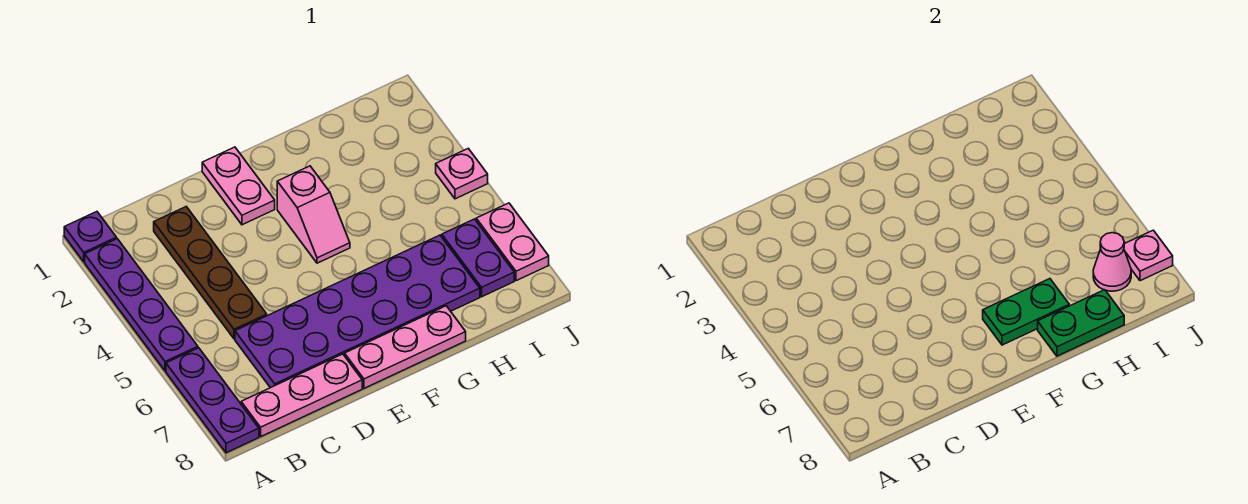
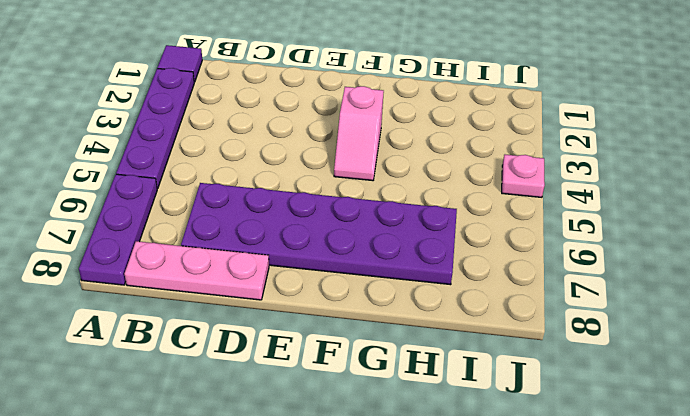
purple 1x1 tile [158,45,202,82] -> purple 1x1 plate [64,212,117,262]
none -> brown 1x4 plate [154,207,267,339]
none -> pink 1x2 plate [202,147,275,225]
none -> pink 1x3 plate [345,306,466,388]

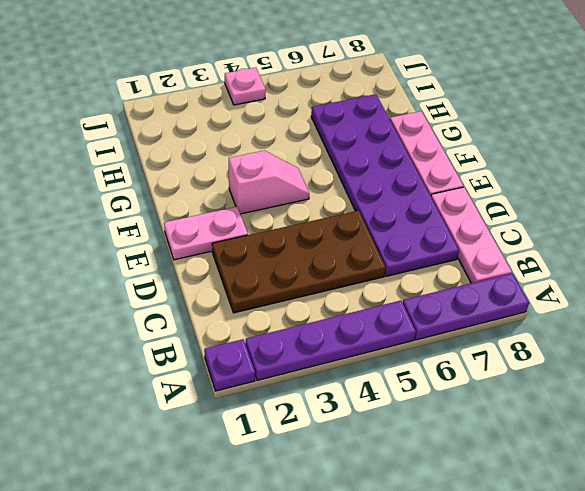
brown 2x4 plate [212,211,386,313] -> brown 1x4 plate [154,207,267,339]
none -> purple 1x2 plate [442,219,514,297]
none -> pink 1x2 plate [476,203,549,281]
none -> green 1x2 plate [983,279,1069,345]

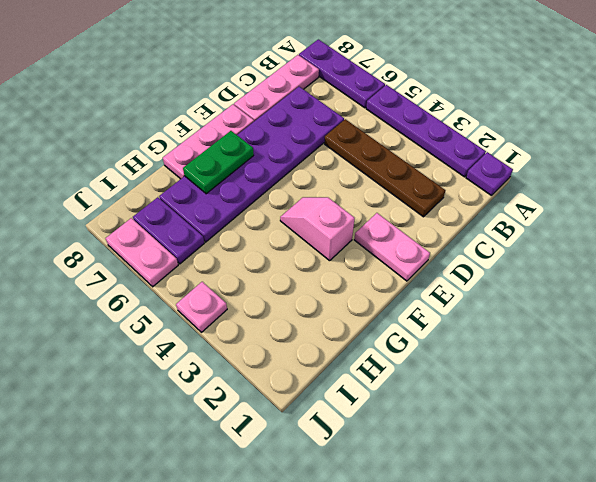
none -> green 1x2 plate [1038,290,1124,356]
none -> pink 1x1 cone [1093,233,1131,291]
none -> pink 1x1 plate [1124,230,1173,281]

